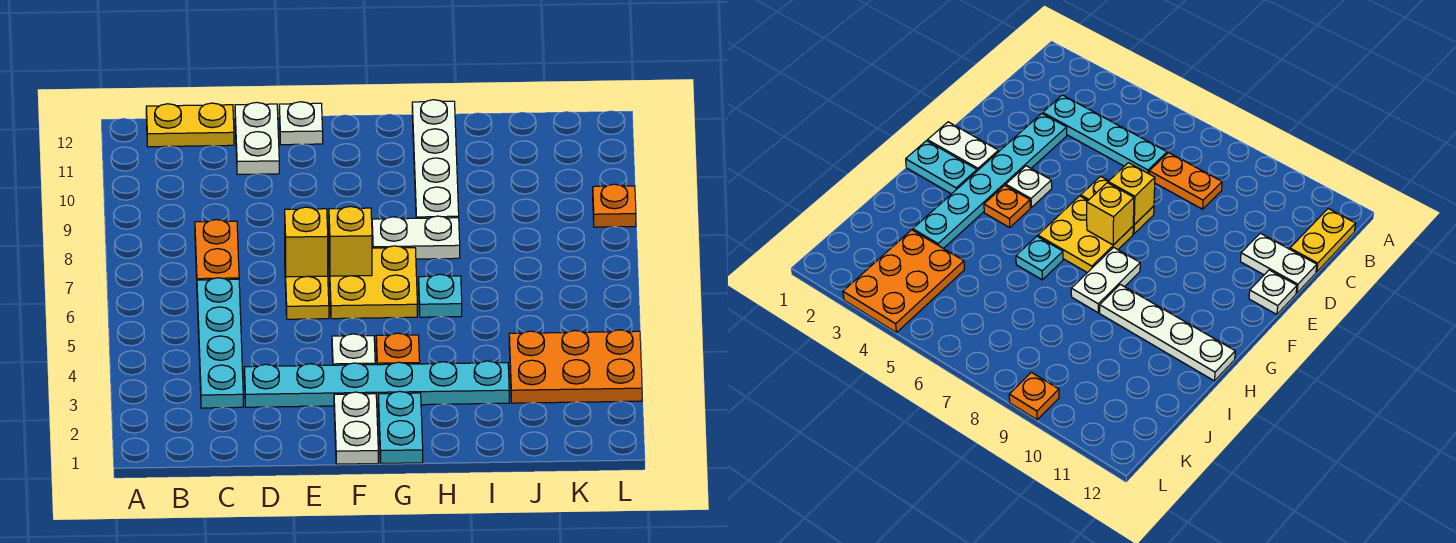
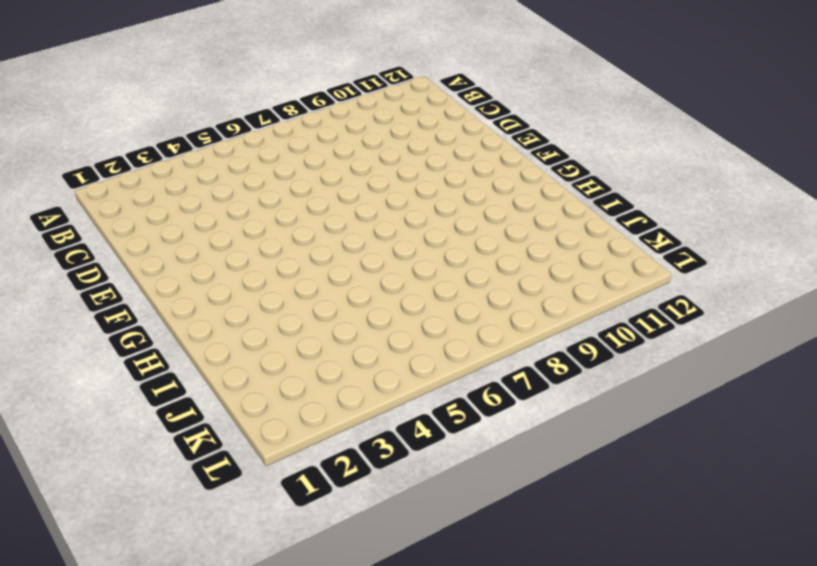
none -> yellow 1x2 plate [146,103,234,147]
none -> cyan 1x4 plate [197,278,243,408]
none -> orange 1x2 plate [195,220,239,280]

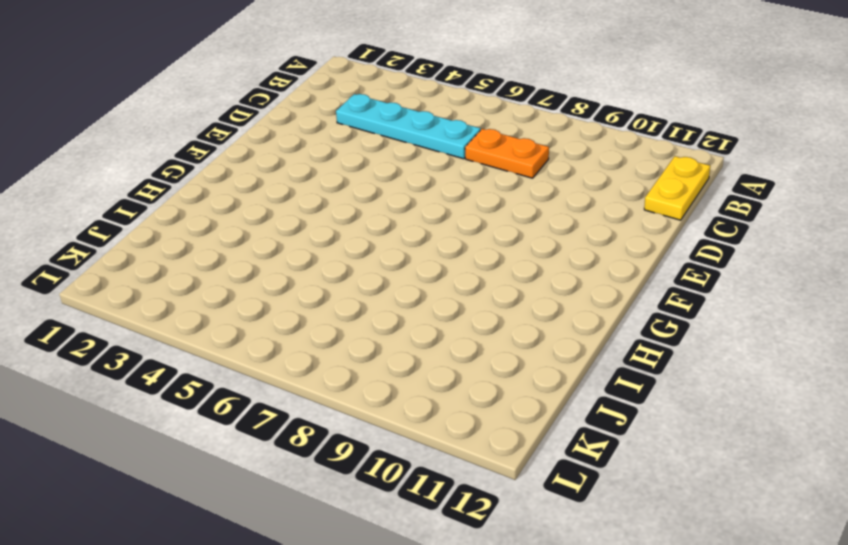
none -> cyan 1x6 plate [244,361,509,407]
none -> white 1x2 plate [235,102,279,174]
none -> yellow 1x2 plate [285,274,329,319]

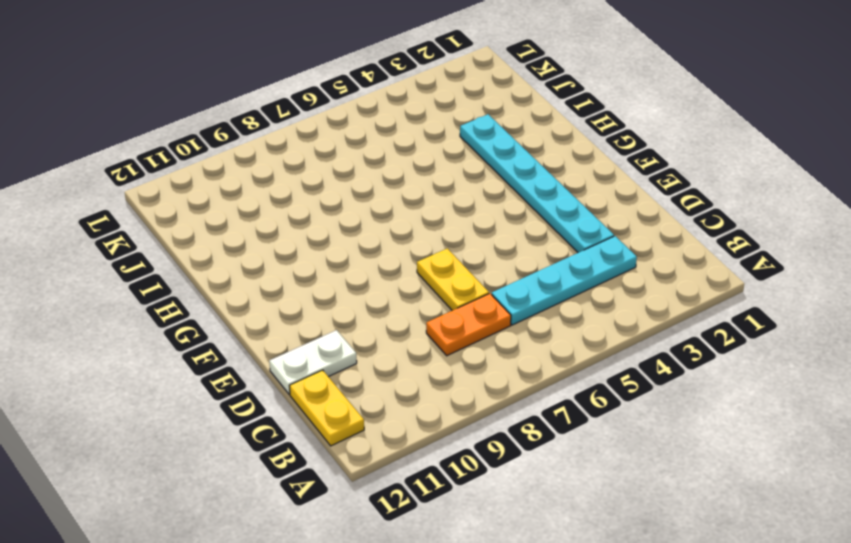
yellow 1x2 plate [417,248,489,310] -> yellow 1x2 plate turned to [285,274,329,319]
none -> white 1x1 plate [279,102,323,145]
none -> white 1x2 plate [334,392,378,464]
none -> white 1x1 plate [332,334,375,365]

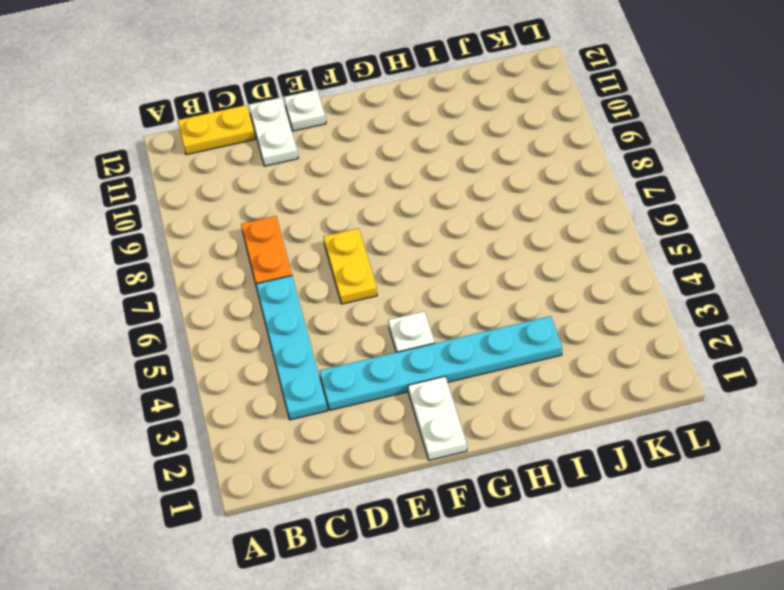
none -> yellow 2x2 plate [329,246,417,319]
none -> cyan 1x2 plate [378,391,423,463]
none -> orange 1x1 plate [376,333,420,365]

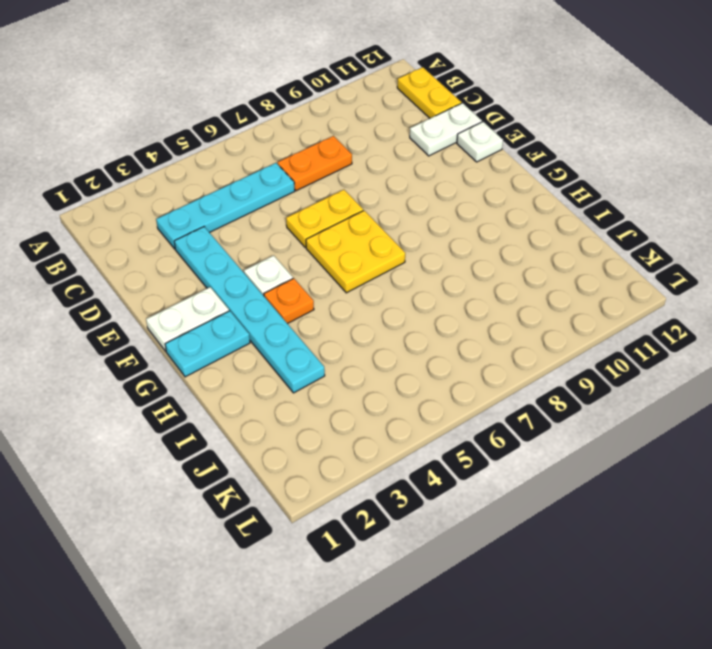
none -> white 1x2 plate [372,216,460,259]
none -> cyan 1x1 plate [419,274,462,317]
none -> white 1x4 plate [412,100,459,218]

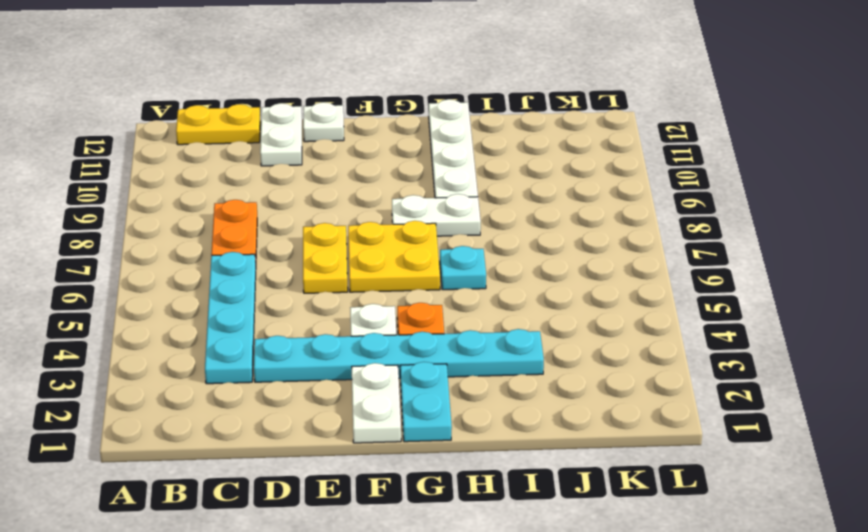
none -> orange 2x3 plate [509,330,642,403]
none -> orange 1x1 plate [593,184,636,227]
none -> yellow 1x1 brick [285,207,328,277]

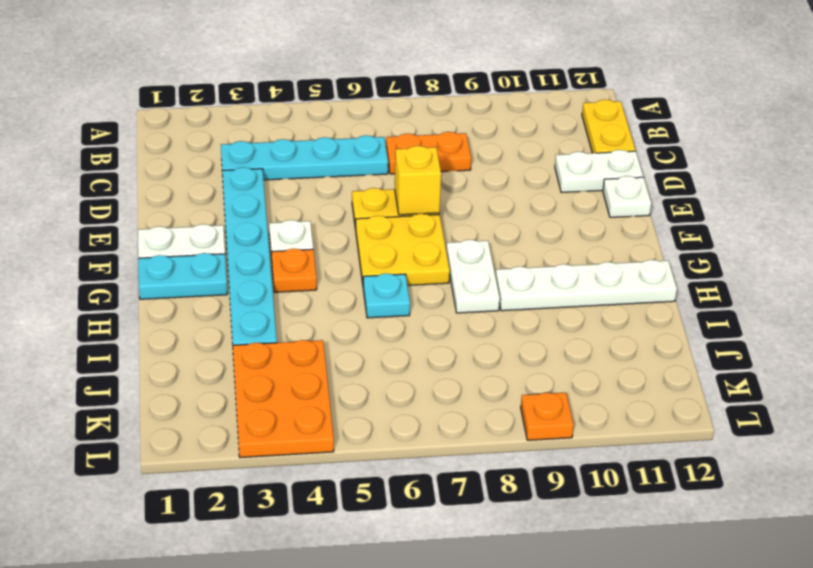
none -> yellow 1x1 brick [329,206,372,276]

